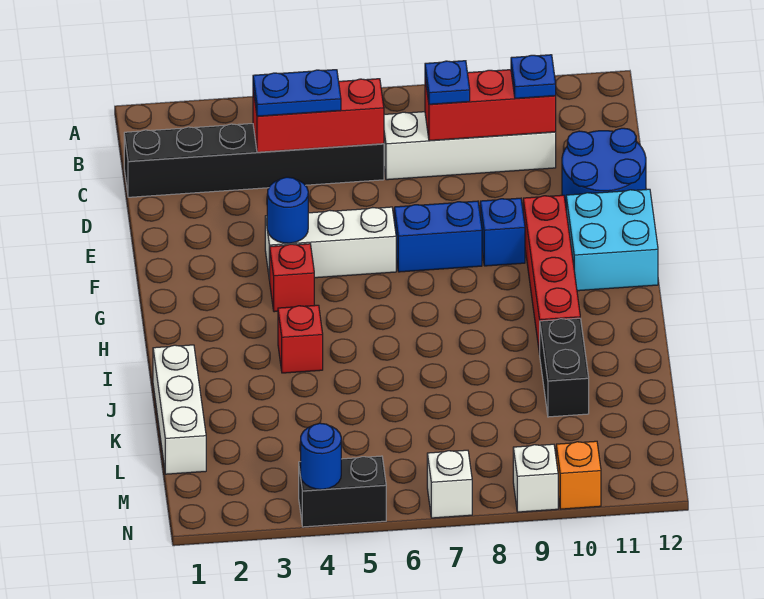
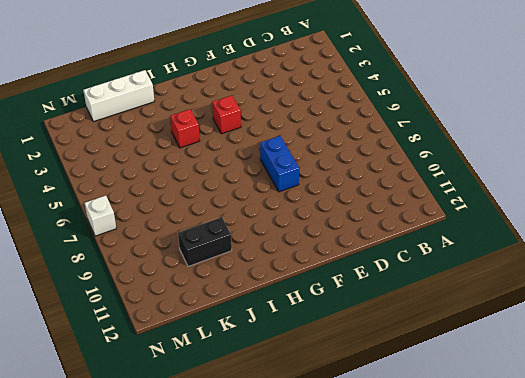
none -> black 1x6 brick [124,124,384,197]
none -> white 1x4 brick [384,112,556,180]
none -> blue 2x2 round brick [562,128,646,205]

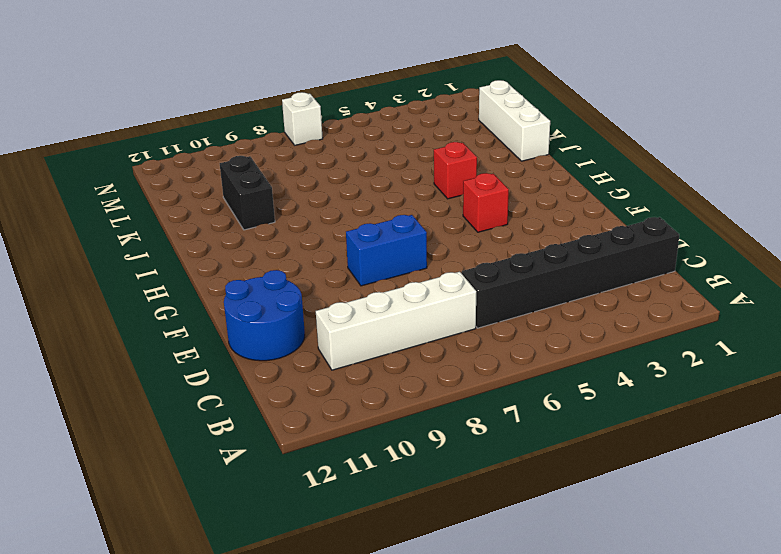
none -> white 1x3 brick [265,207,396,281]
none -> blue 1x1 brick [480,198,525,266]
none -> red 1x4 brick [523,195,580,354]

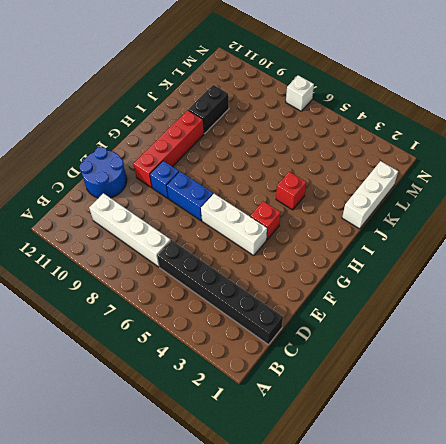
none -> cyan 2x2 brick [566,189,658,291]
none -> black 1x2 brick [299,456,386,527]
none -> white 1x1 brick [513,444,558,512]

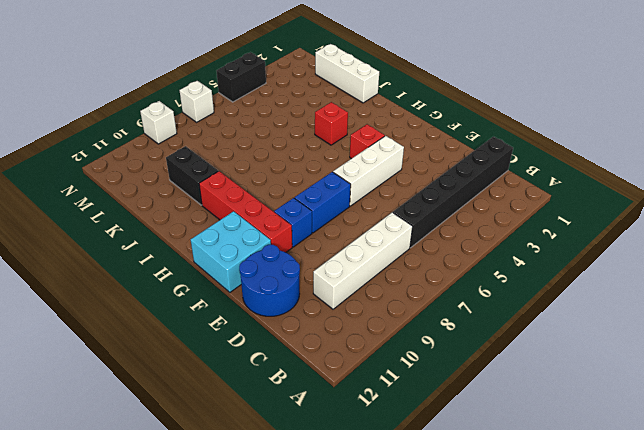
none -> orange 1x1 brick [556,441,601,509]
none -> red 1x3 brick [253,79,384,152]
none -> red 1x3 brick [425,70,556,141]

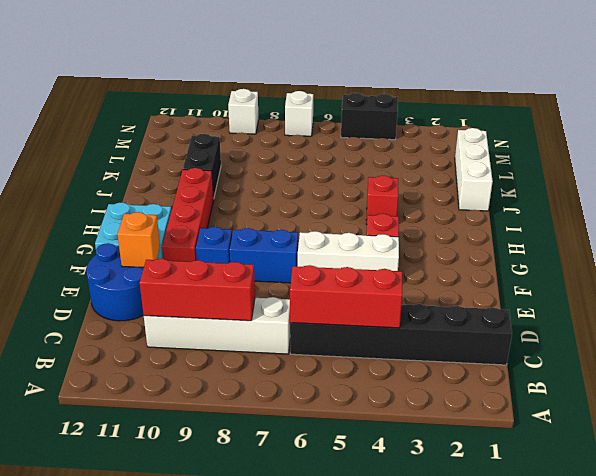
orange 1x1 brick [117,212,160,268] -> orange 1x1 brick moved to [556,441,601,509]
none -> blue 1x1 round brick [267,177,308,243]
none -> blue 1x1 round brick [301,423,341,489]
none -> blue 1x2 plate [253,70,341,116]

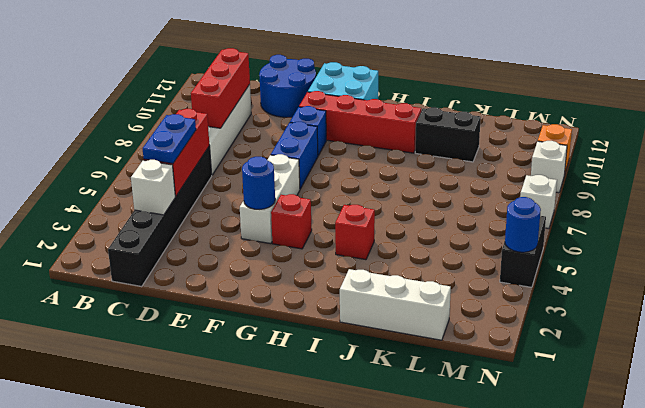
white 1x1 brick [131,160,175,215] -> none
none -> blue 1x1 plate [425,61,470,104]
none -> blue 1x1 plate [511,55,556,98]

